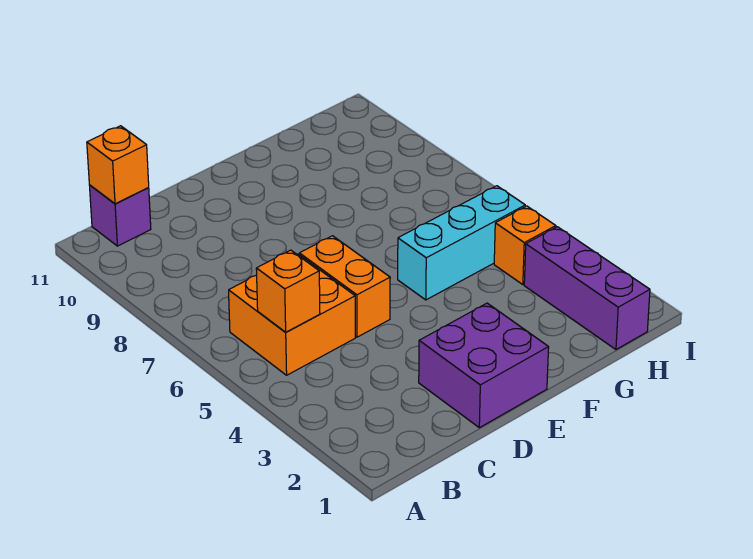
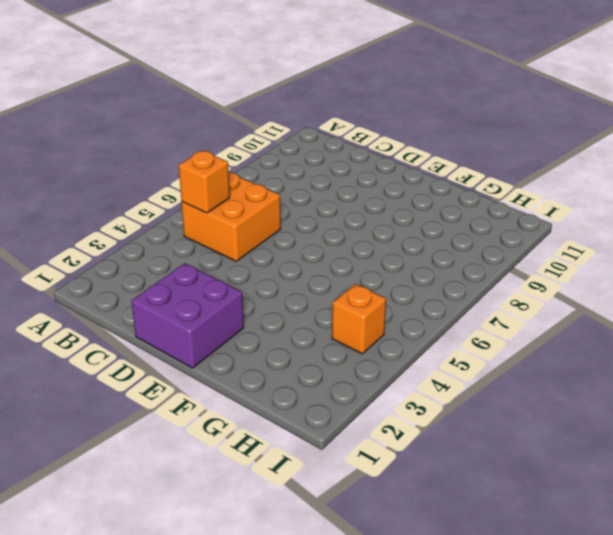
none -> purple 1x1 brick [89,185,151,246]
none -> orange 1x2 brick [299,236,390,337]

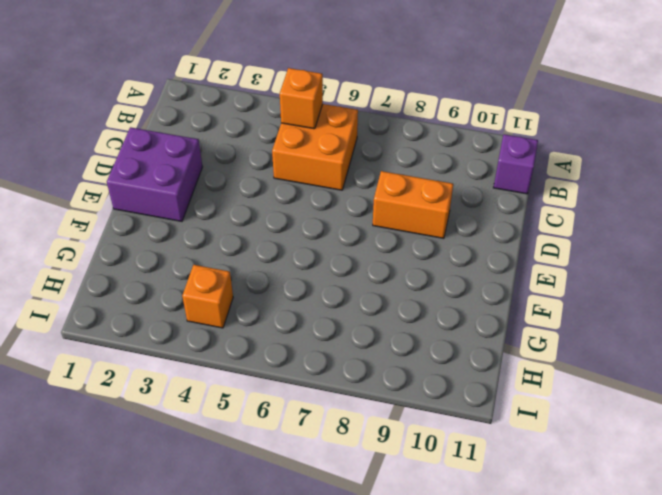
orange 1x2 brick [373,171,453,238] -> orange 1x2 brick moved to [299,236,390,337]
none -> cyan 1x3 brick [398,186,525,300]
none -> purple 1x3 brick [524,227,650,349]

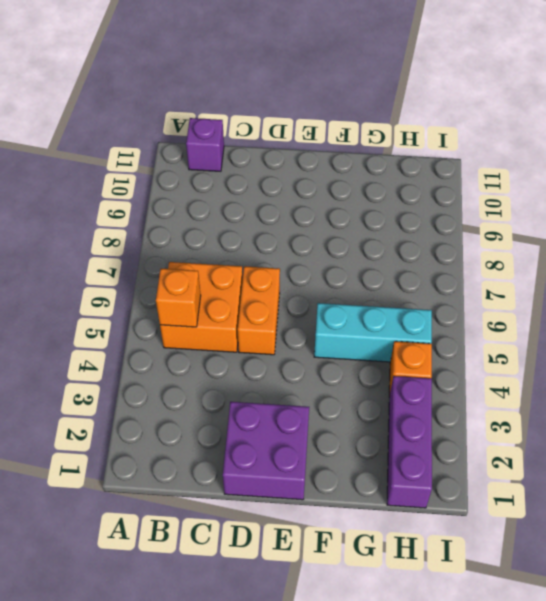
none -> orange 1x1 brick [87,126,149,204]

